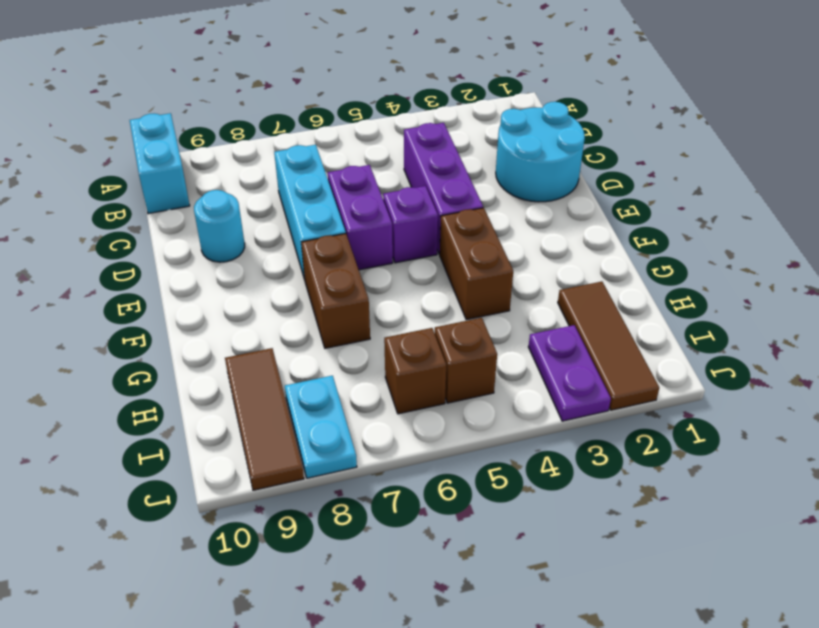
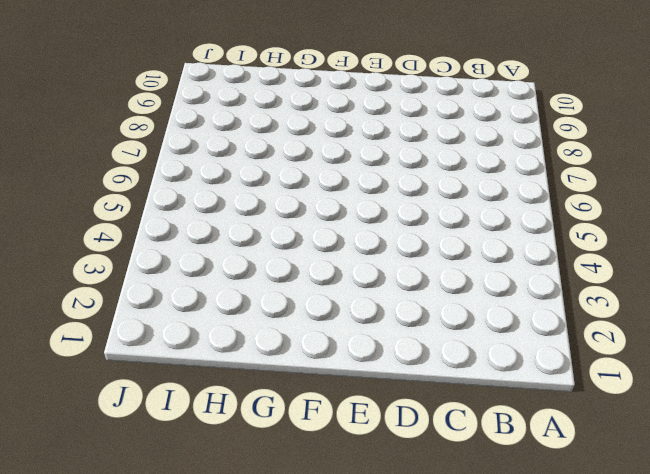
none -> cyan 1x2 brick [130,113,190,214]
none -> cyan 2x2 round brick [496,102,585,202]
none -> purple 1x3 brick [404,123,483,254]

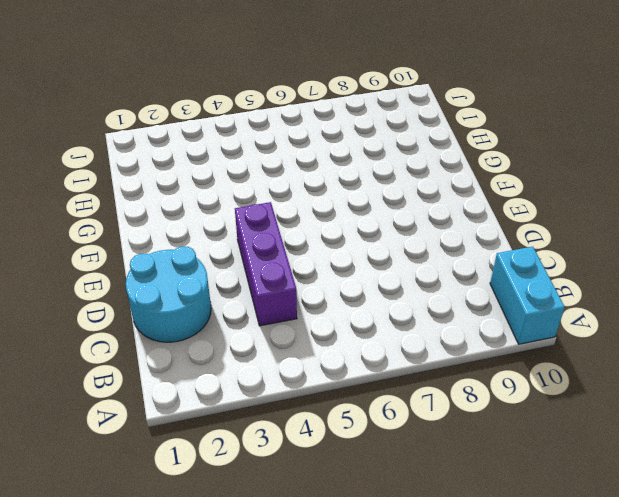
none -> cyan 1x3 brick [274,145,346,280]
none -> purple 1x2 brick [328,165,393,270]
none -> cyan 1x1 round brick [194,190,245,262]

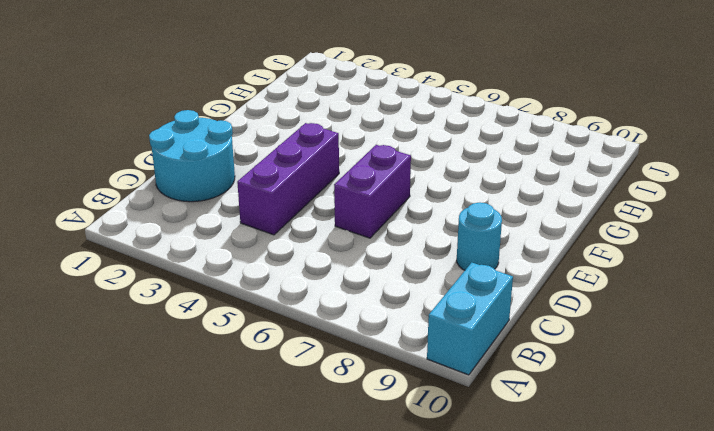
none -> cyan 1x3 brick [274,145,346,280]
none -> purple 1x1 brick [383,186,438,263]
none -> brown 1x2 brick [440,208,513,320]

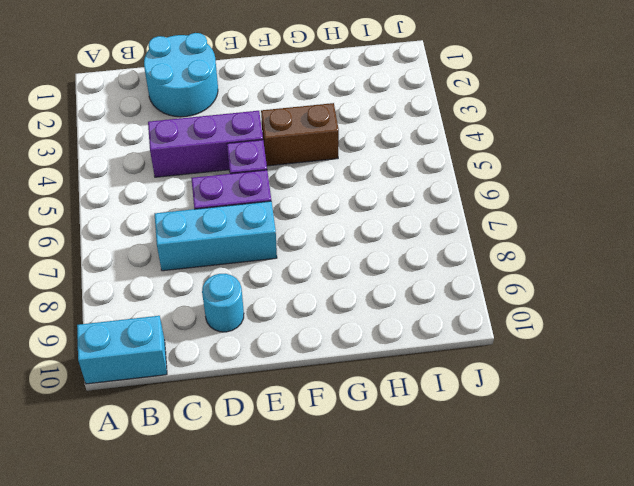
none -> brown 1x2 brick [301,234,370,348]
none -> brown 1x3 tile [558,282,659,410]
none -> brown 1x3 tile [225,348,304,490]

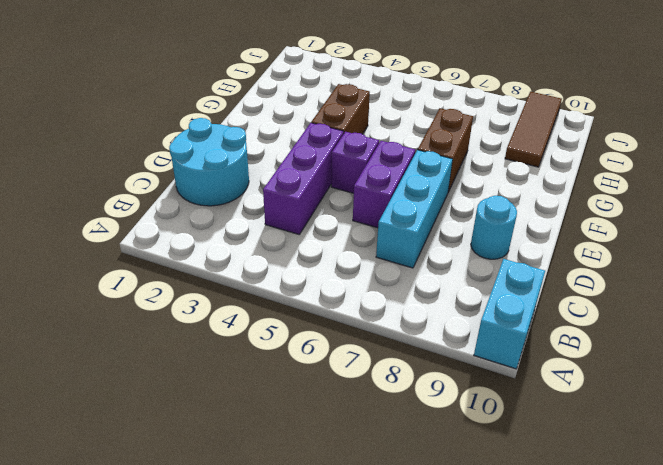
none -> brown 1x3 tile [558,282,659,410]
none -> purple 1x2 plate [528,325,611,421]
none -> brown 1x1 brick [435,318,497,403]

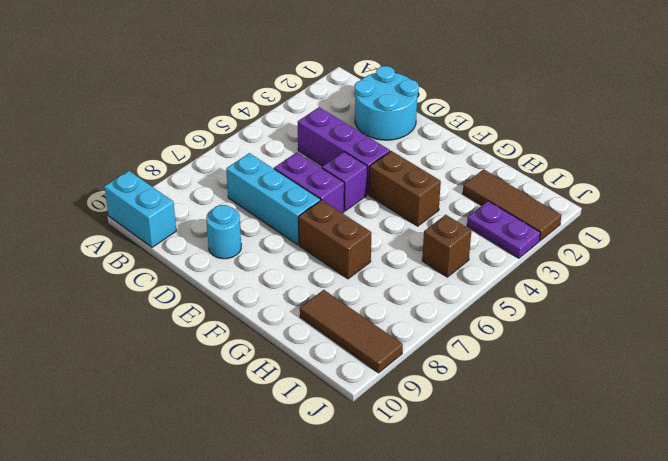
none -> brown 1x1 brick [384,328,446,414]
none -> cyan 1x2 plate [285,376,357,478]

